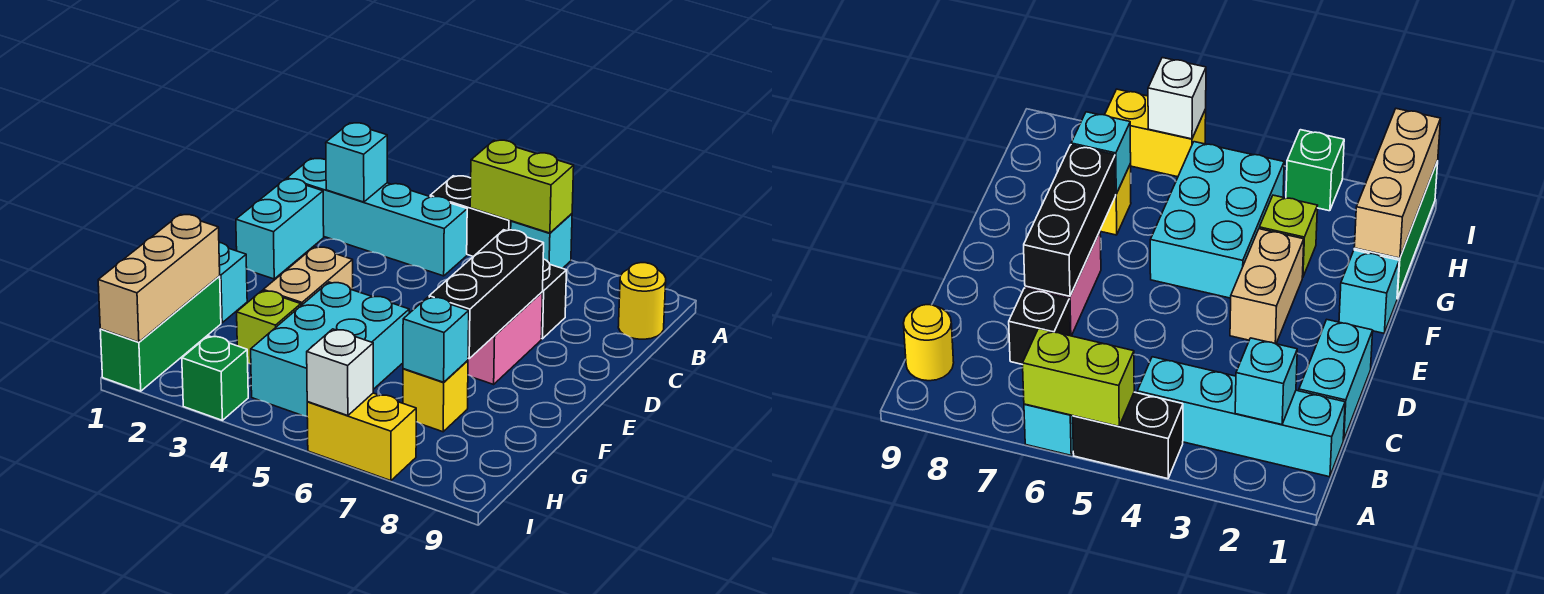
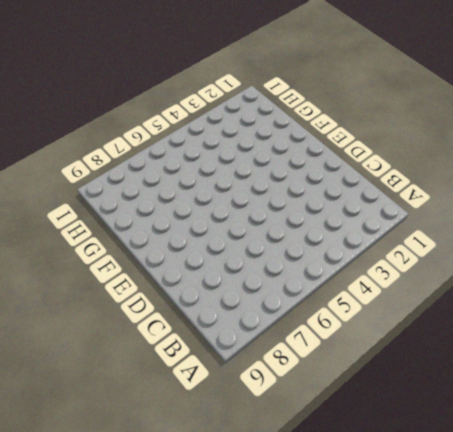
none -> black 1x2 brick [430,176,511,256]
none -> cyan 1x1 brick [511,214,572,268]
none -> cyan 1x4 brick [287,159,467,276]

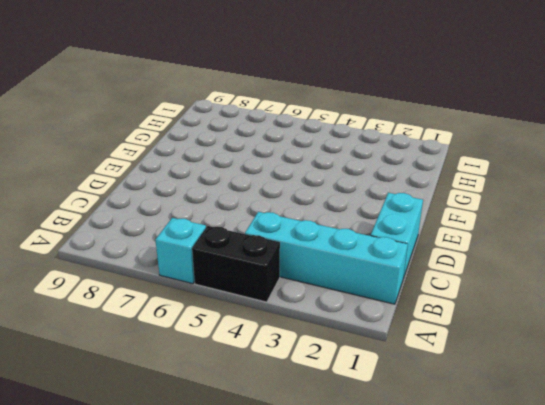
none -> yellow 1x1 round brick [618,263,666,339]
none -> black 1x1 brick [541,259,567,339]
none -> pink 1x2 brick [468,292,543,384]

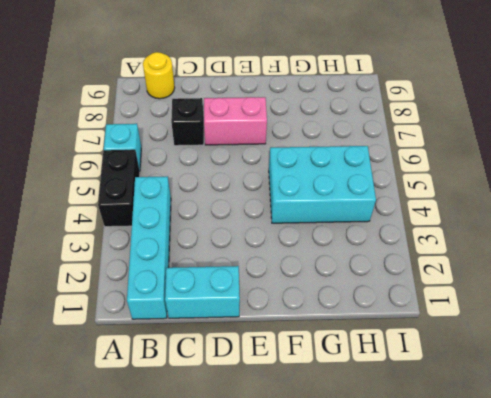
none -> tan 1x2 brick [263,247,353,305]
none -> cyan 1x1 brick [219,243,247,323]
none -> green 1x3 brick [100,276,221,391]

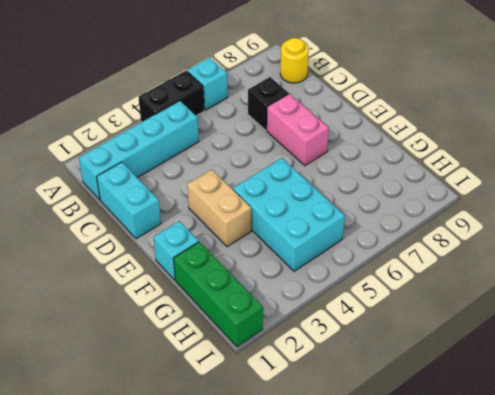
none -> lime 1x1 brick [237,291,301,364]
none -> yellow 1x1 brick [403,361,468,432]
none -> green 1x1 brick [182,336,248,420]

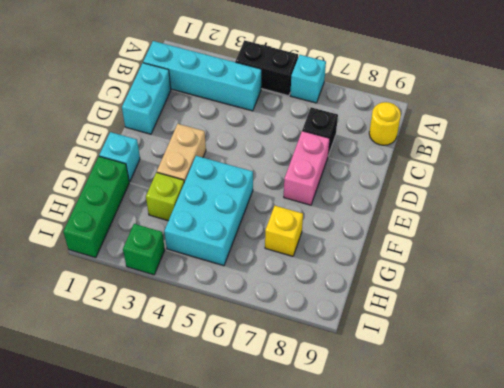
none -> yellow 1x2 brick [307,393,416,481]
none -> lime 1x2 brick [470,140,574,233]
none -> cyan 1x1 brick [326,123,387,202]

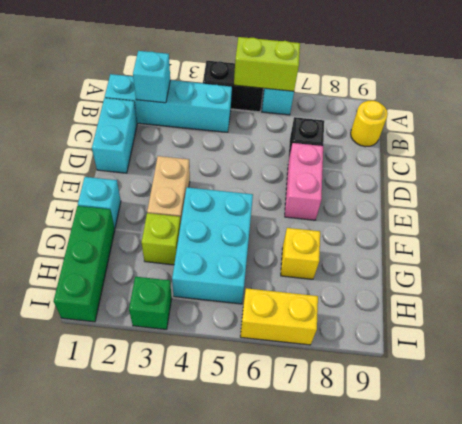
none -> black 1x3 brick [429,230,544,359]
none -> tan 1x3 brick [98,214,220,342]
none -> cyan 1x1 brick [403,297,469,382]

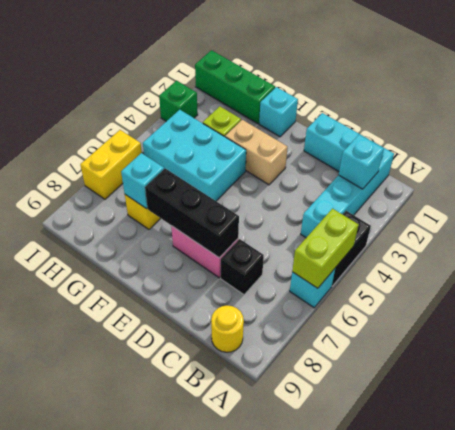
none -> tan 1x3 brick [98,214,220,342]
none -> white 1x1 brick [307,329,373,416]

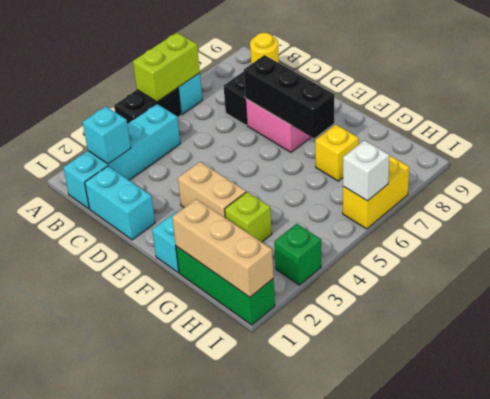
none -> cyan 2x3 brick [251,282,409,416]
none -> cyan 1x1 brick [403,297,469,382]

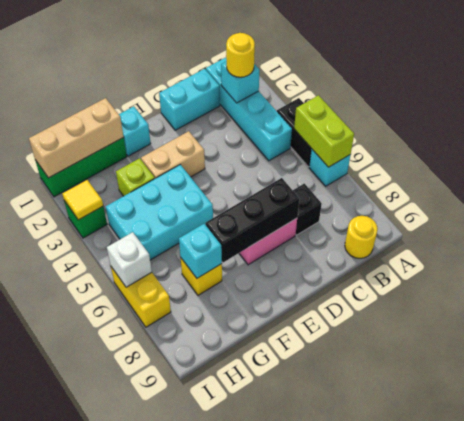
yellow 1x1 round brick [226,33,255,77] -> none
yellow 1x1 tile [62,180,103,220] -> none

